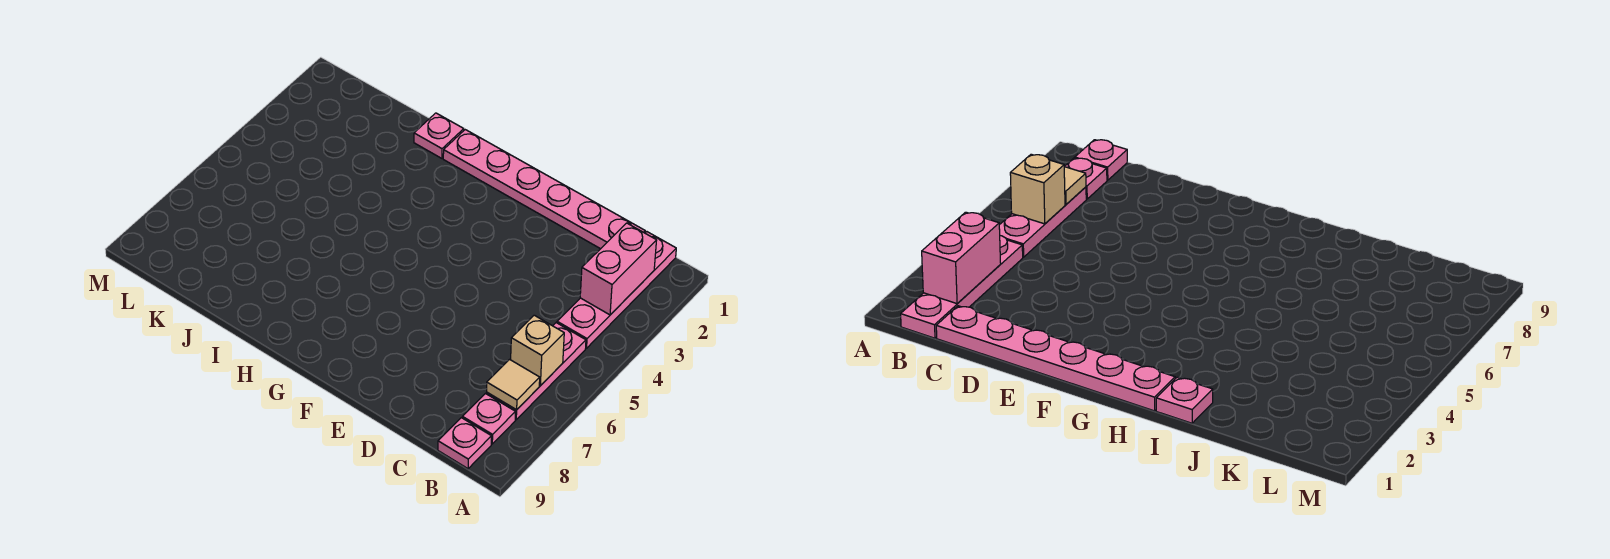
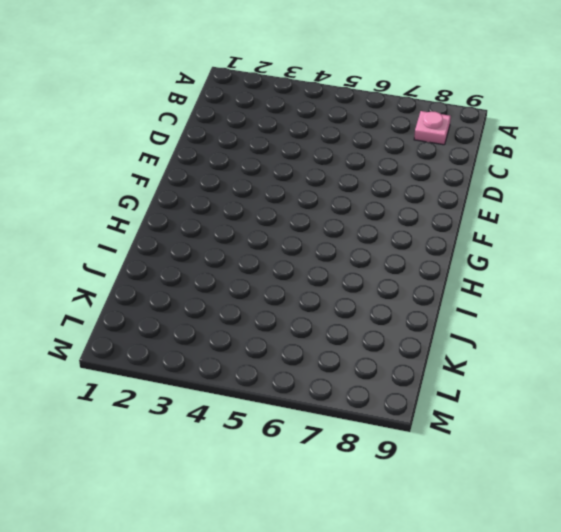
none -> pink 1x4 plate [557,232,676,348]
none -> pink 1x3 plate [486,323,586,420]

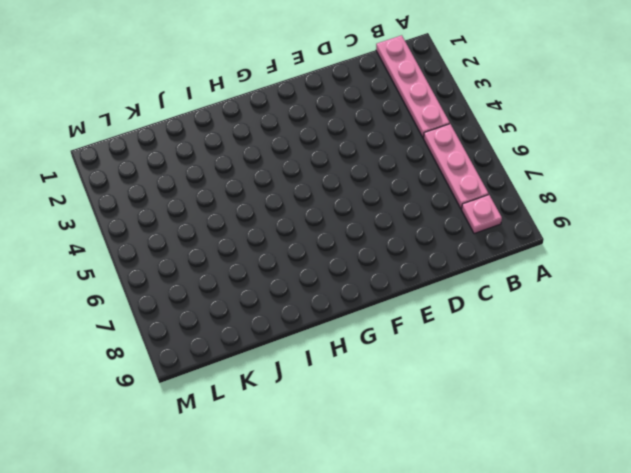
none -> pink 1x1 plate [438,418,491,469]
none -> pink 1x6 plate [443,130,645,249]

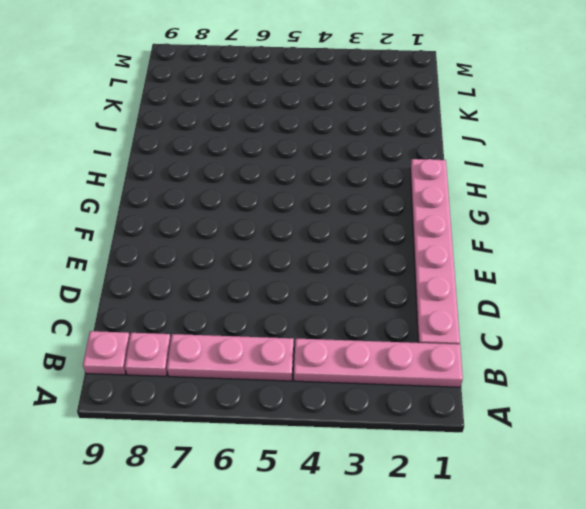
none -> pink 1x1 plate [414,113,464,158]
none -> pink 1x2 brick [580,223,657,315]

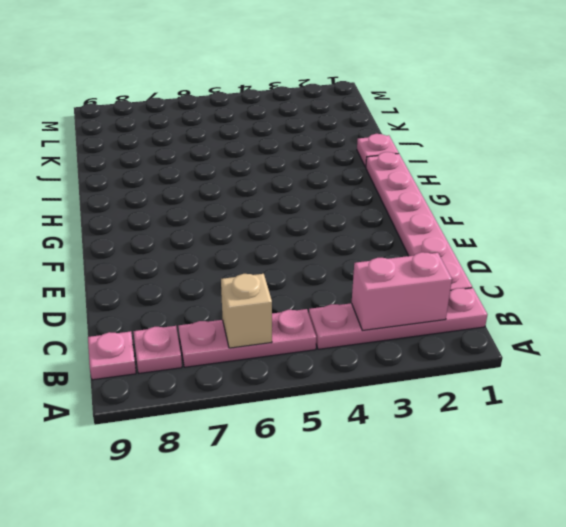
none -> tan 1x1 tile [487,359,540,410]

